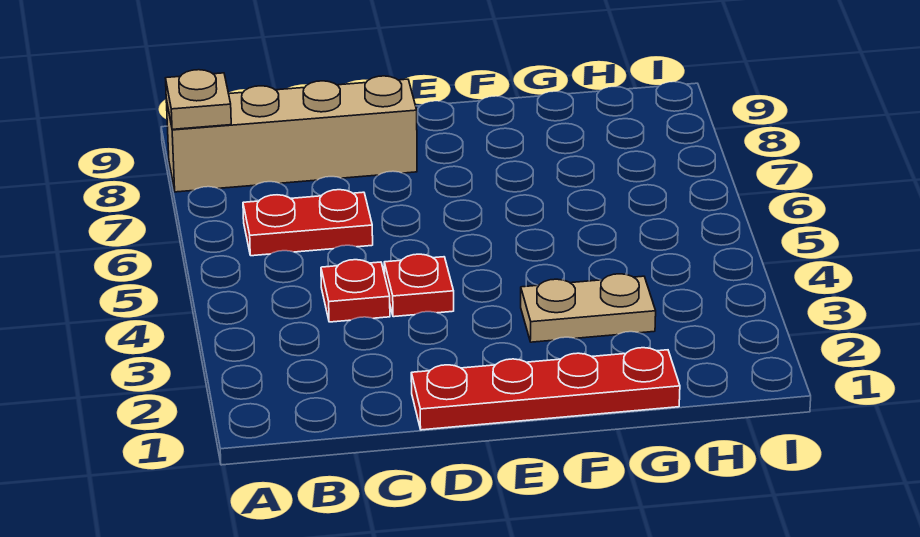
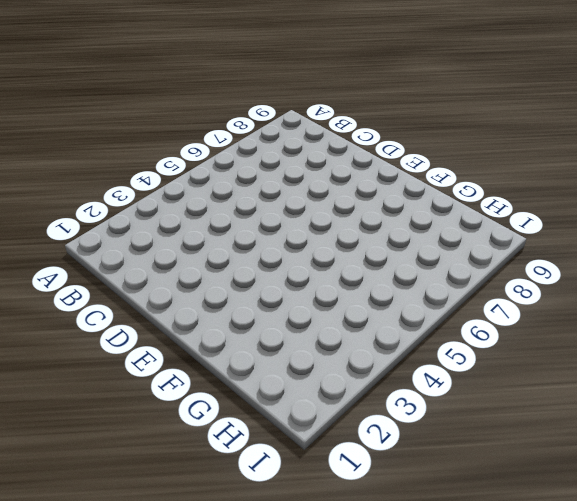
none -> tan 1x4 brick [166,76,417,192]
none -> red 1x2 plate [243,190,373,256]

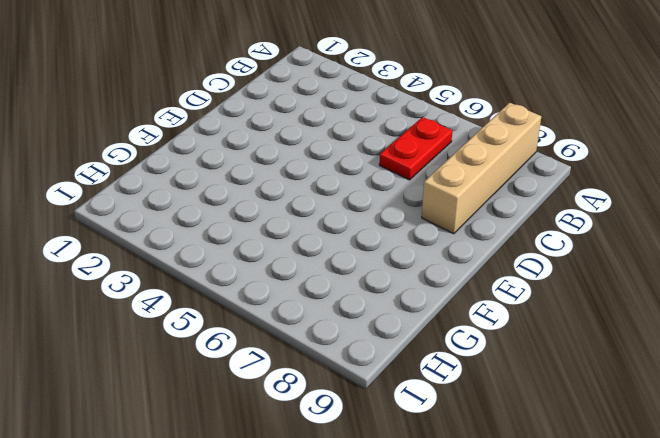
none -> red 1x1 plate [321,260,390,322]
none -> red 1x4 plate [411,348,680,430]

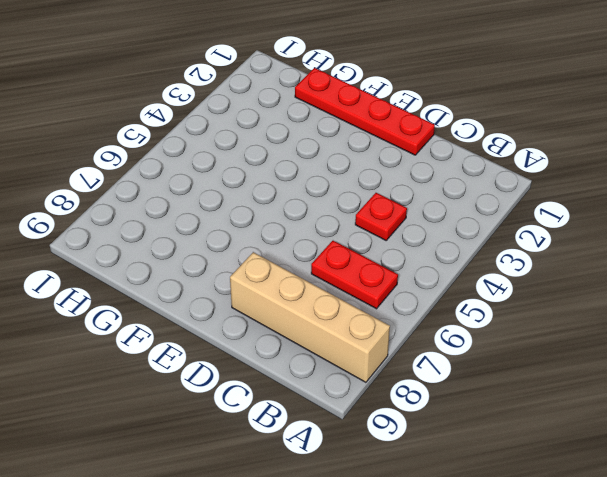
none -> red 1x1 plate [384,254,454,317]
none -> tan 1x2 plate [521,274,656,342]

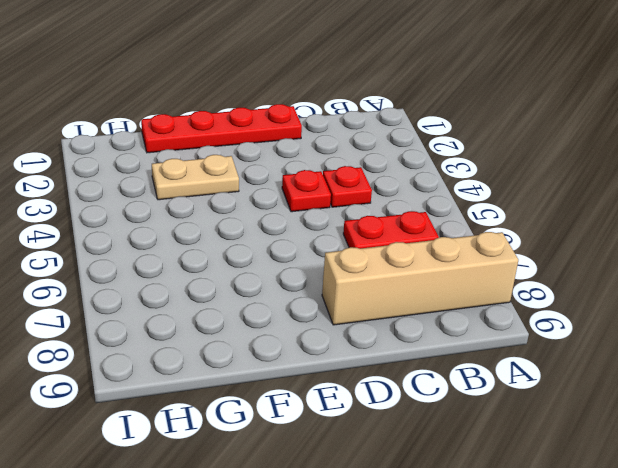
none -> tan 1x1 plate [166,70,231,129]

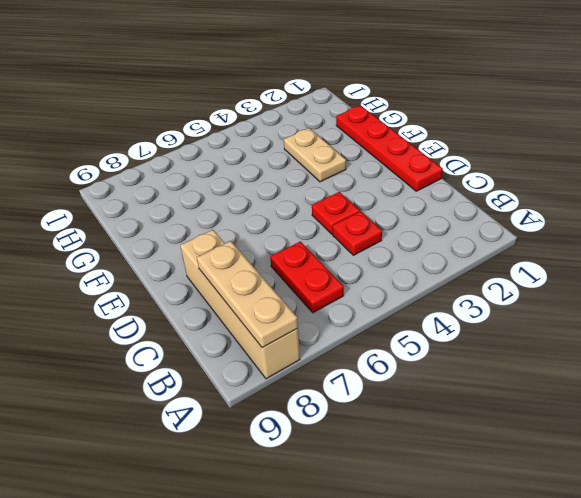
tan 1x3 plate [197,241,298,348] -> tan 1x1 plate [166,70,231,129]

